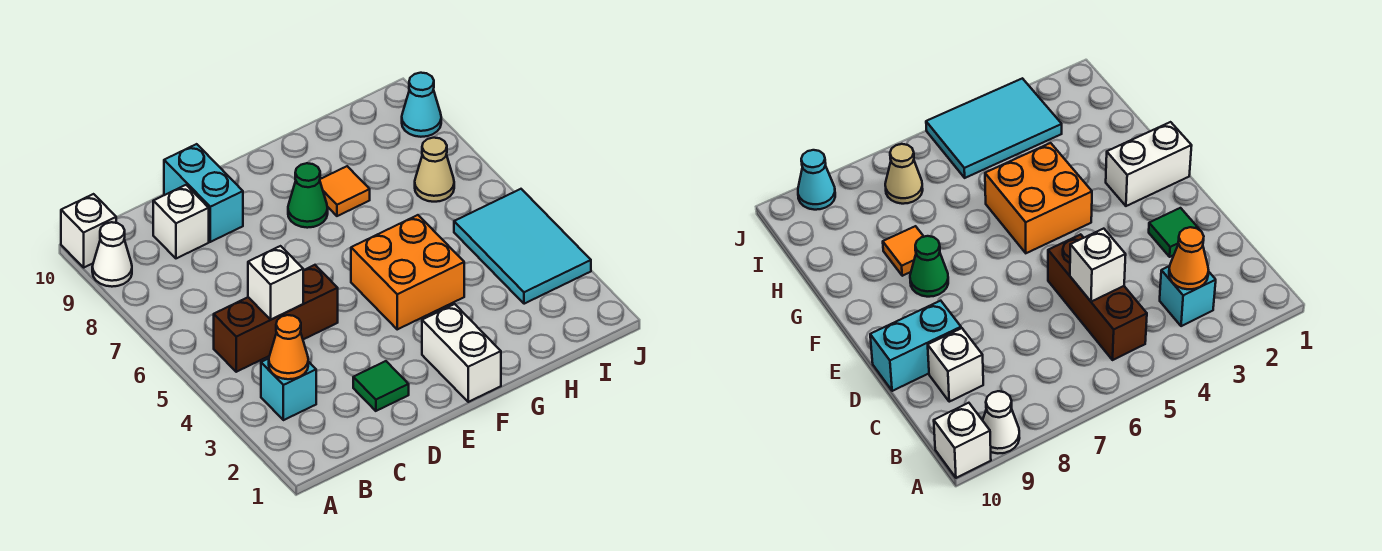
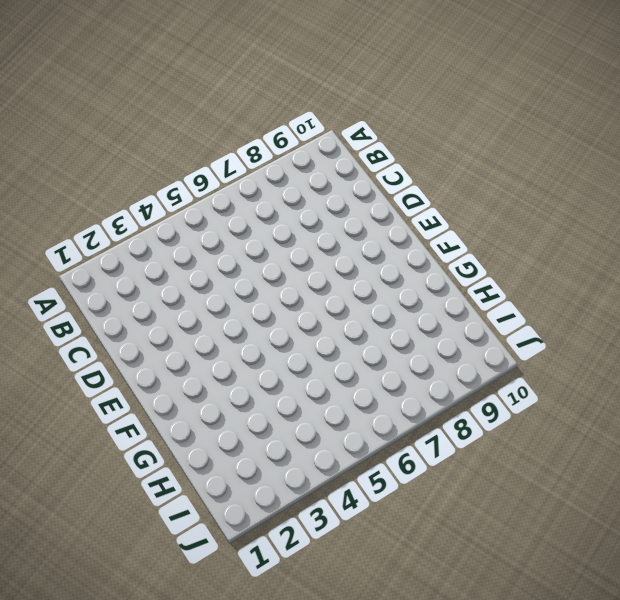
none -> white 1x1 cone [92,222,132,287]
none -> white 1x1 brick [61,194,116,267]
none -> cyan 1x1 brick [261,358,316,420]

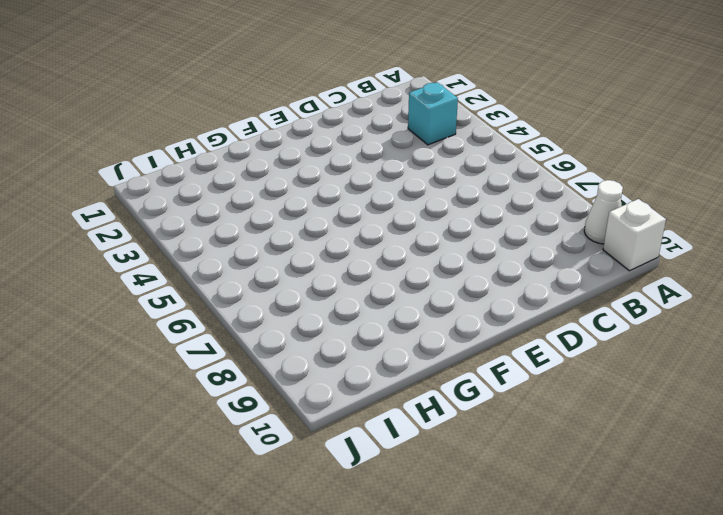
none -> brown 1x3 brick [214,265,338,372]
none -> white 1x1 brick [153,185,209,258]
none -> green 1x1 tile [353,361,409,411]

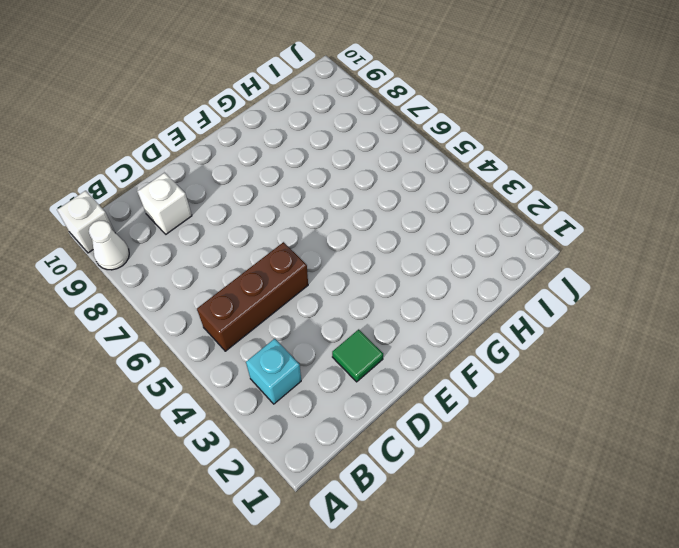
none -> cyan 1x2 brick [164,144,243,242]
none -> white 1x2 brick [422,304,501,402]
none -> orange 2x2 brick [351,215,464,329]

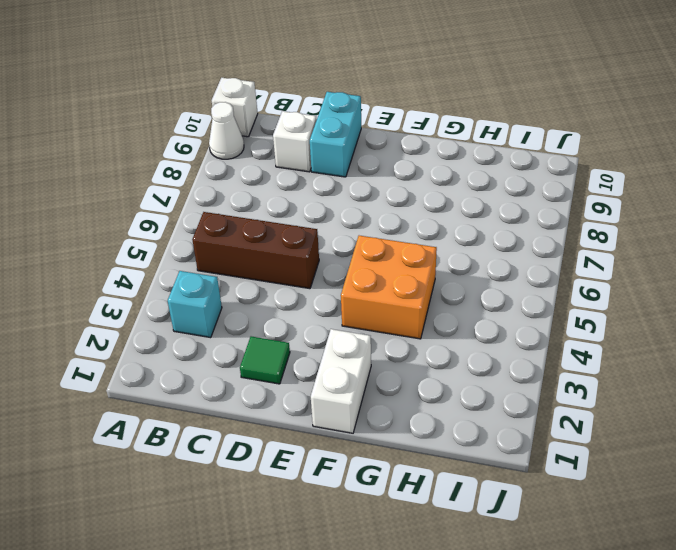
none -> green 1x1 cone [288,163,328,228]
none -> orange 1x1 tile [320,166,370,216]
none -> cyan 2x3 tile [454,189,591,304]

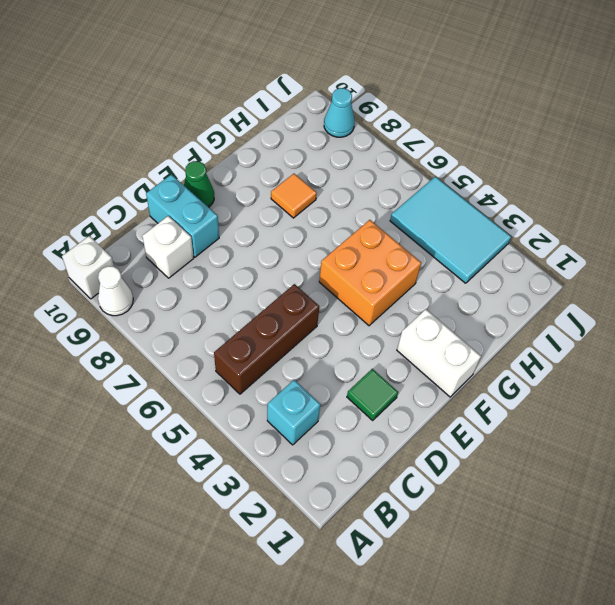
green 1x1 cone [184,161,214,207] -> green 1x1 cone moved to [288,163,328,228]
none -> tan 1x1 cone [415,138,454,202]
none -> orange 1x1 cone [269,315,308,379]
none -> white 1x1 brick [248,246,303,320]

